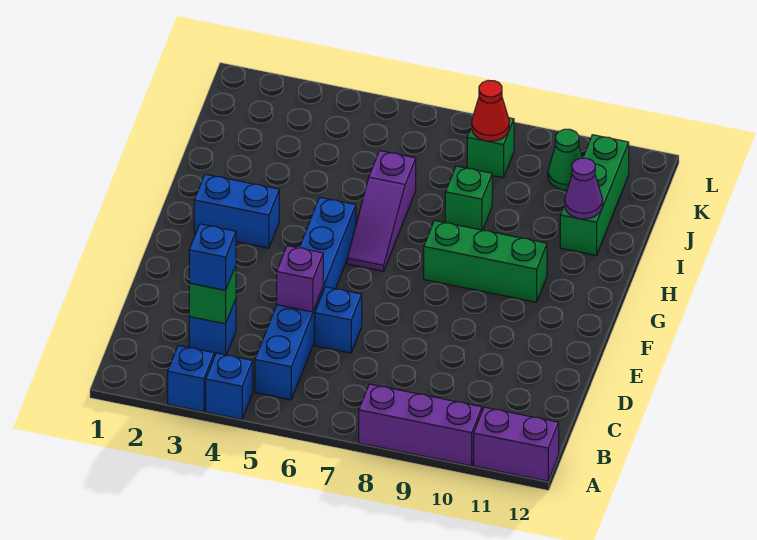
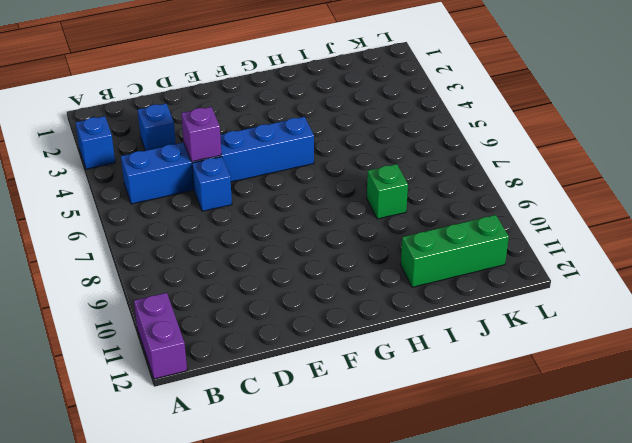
none -> blue 1x1 brick [206,353,253,419]
none -> purple 1x3 brick [359,384,482,466]
none -> blue 1x2 brick [194,174,279,248]

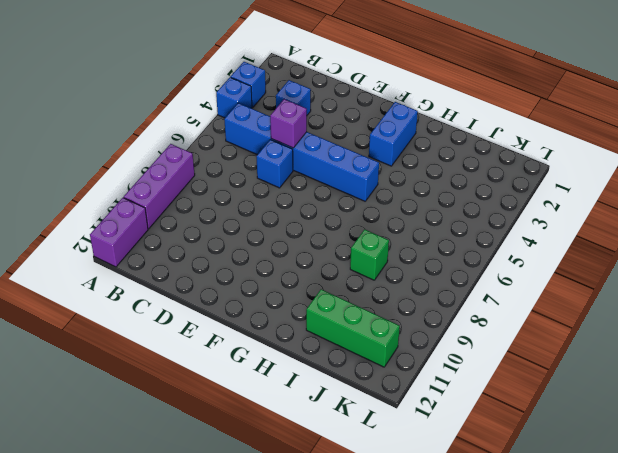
none -> purple 1x3 slope [347,151,416,271]
none -> green 1x3 brick [424,221,547,302]
none -> green 1x1 brick [467,118,514,178]

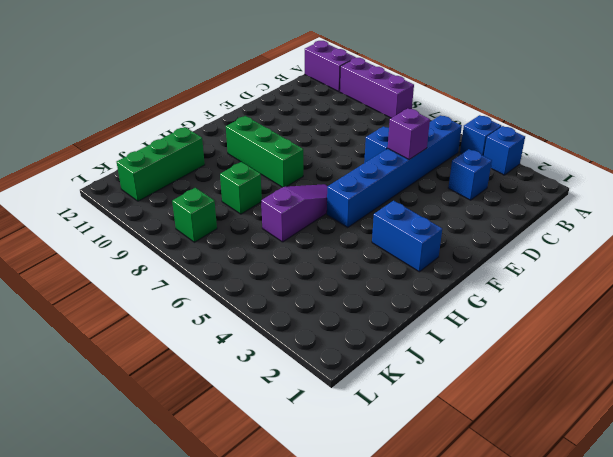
none -> green 1x1 cone [548,129,582,190]
none -> green 1x1 brick [189,266,236,324]
none -> purple 1x1 cone [564,158,603,219]

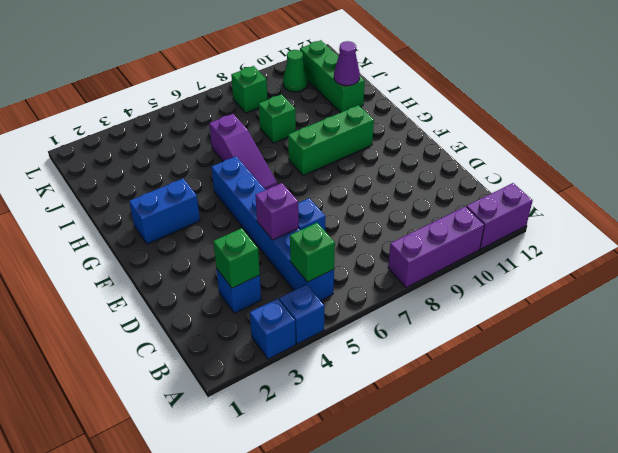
green 1x1 brick [290,223,335,282] -> none
none -> red 1x1 cone [472,81,509,141]
none -> blue 1x1 brick [189,224,236,290]

